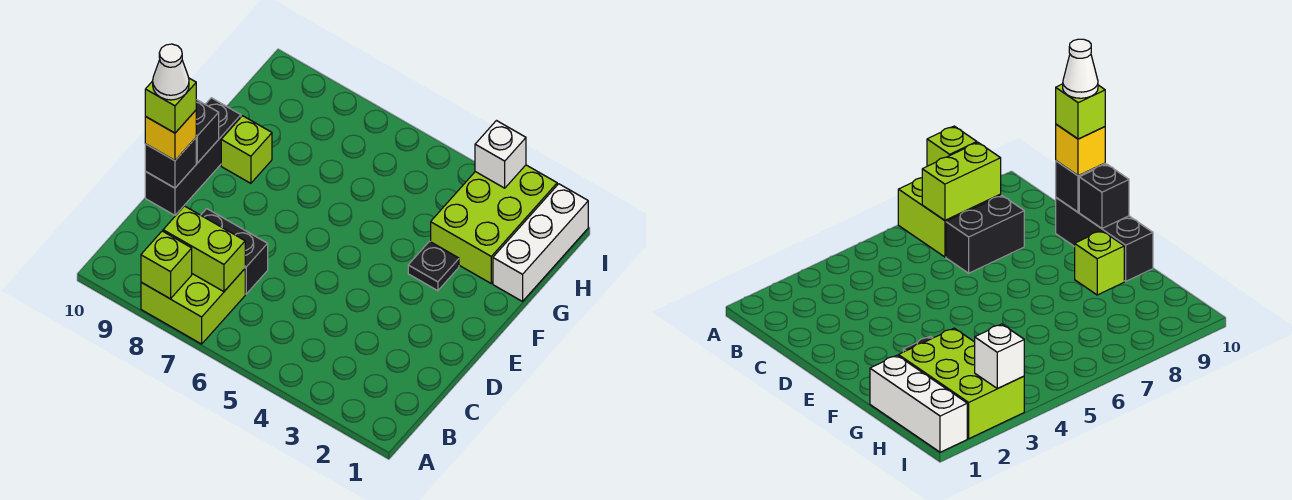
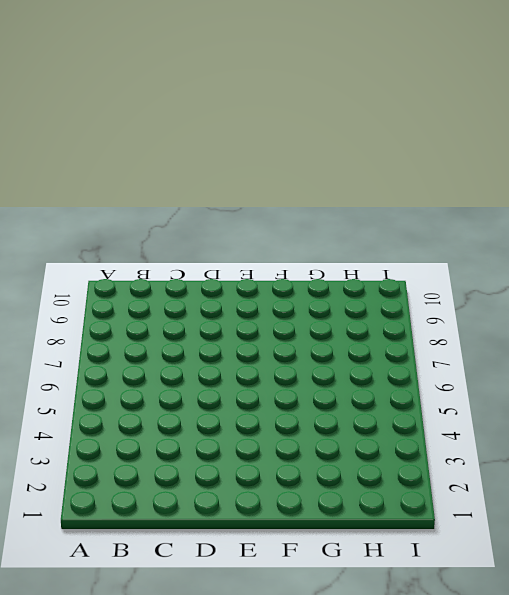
none -> lime 2x2 brick [141,269,245,344]
none -> black 1x2 brick [201,209,268,294]
none -> black 1x3 brick [145,98,241,215]

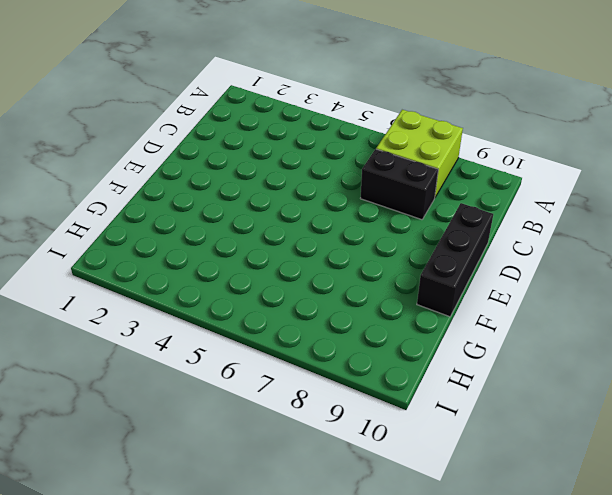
none -> black 1x1 plate [408,241,459,291]
none -> lime 1x1 brick [221,116,272,183]
none -> white 1x3 brick [493,184,588,301]

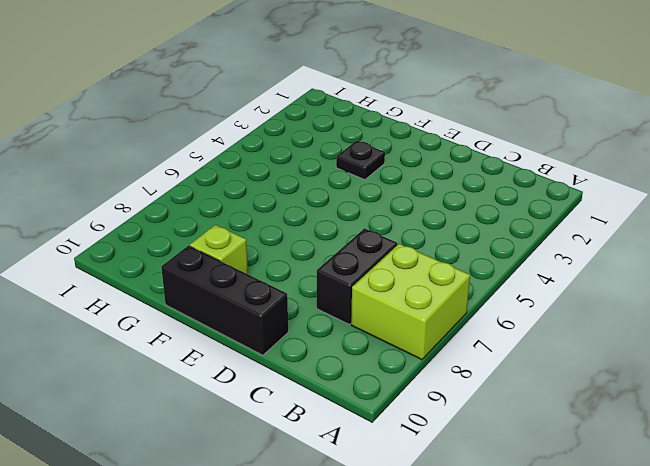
none -> white 1x3 brick [493,184,588,301]
none -> lime 2x3 brick [431,165,557,283]
none -> lime 1x1 brick [141,231,192,299]

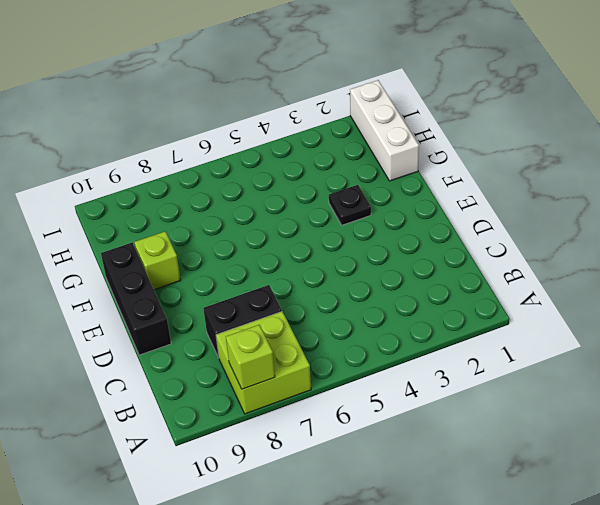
none -> lime 2x3 brick [431,165,557,283]
none -> lime 1x2 brick [163,206,245,292]
none -> black 1x1 brick [145,138,196,188]

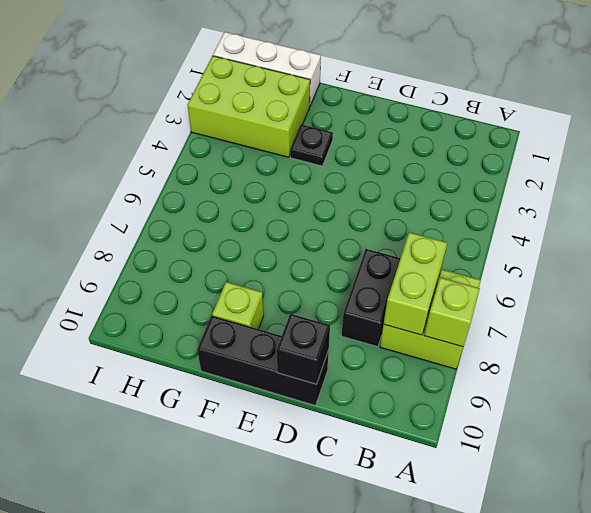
none -> black 1x1 brick [196,100,219,163]
none -> white 1x1 brick [475,121,526,188]
none -> yellow 1x1 brick [145,110,196,161]

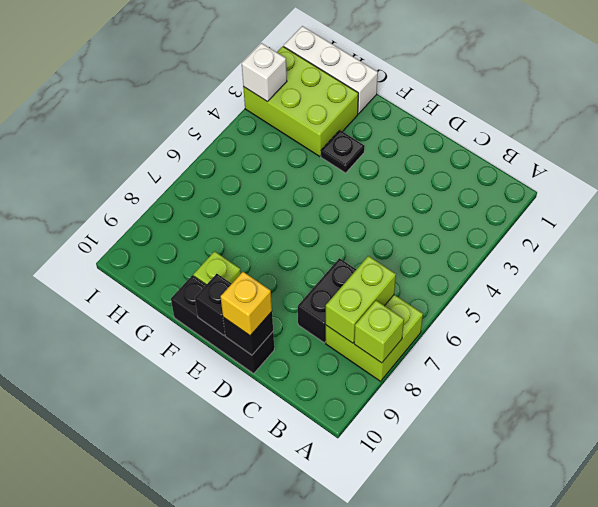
none -> lime 1x1 brick [145,78,196,133]
none -> white 1x1 cone [153,44,189,100]

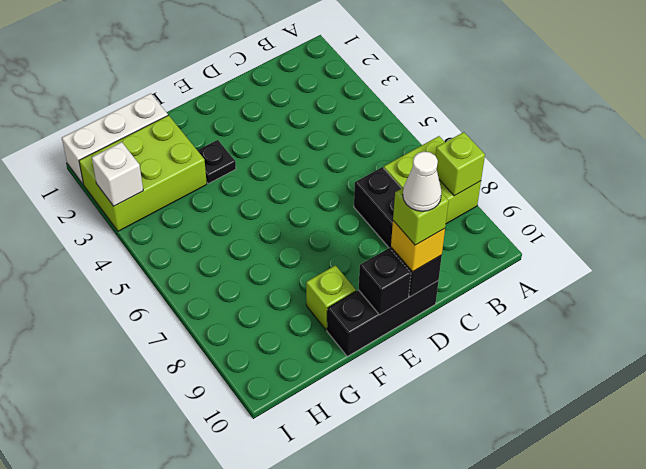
none -> lime 1x2 brick [163,206,245,292]

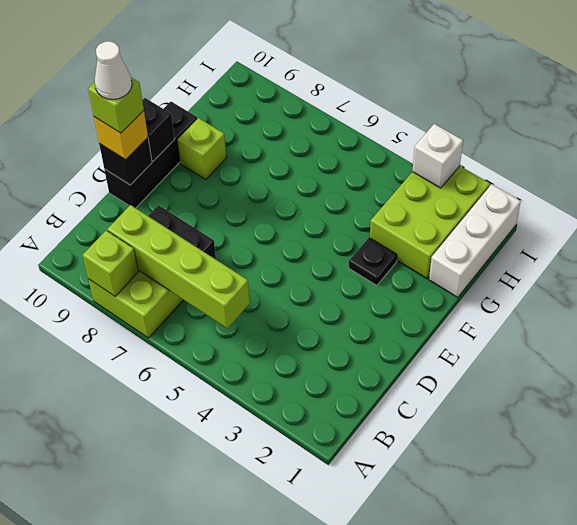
lime 1x4 brick [107,205,250,328] -> lime 1x2 brick [163,206,245,292]

